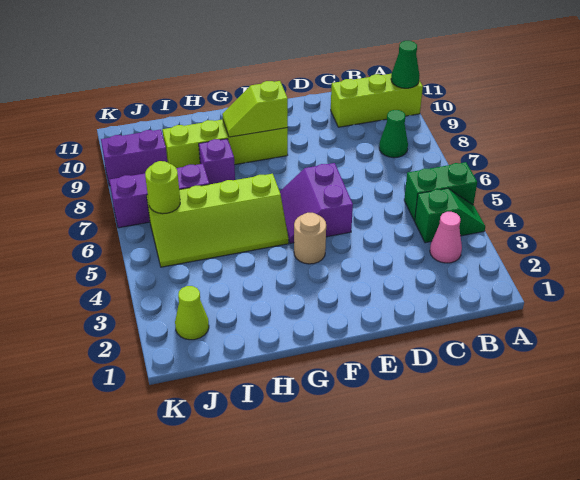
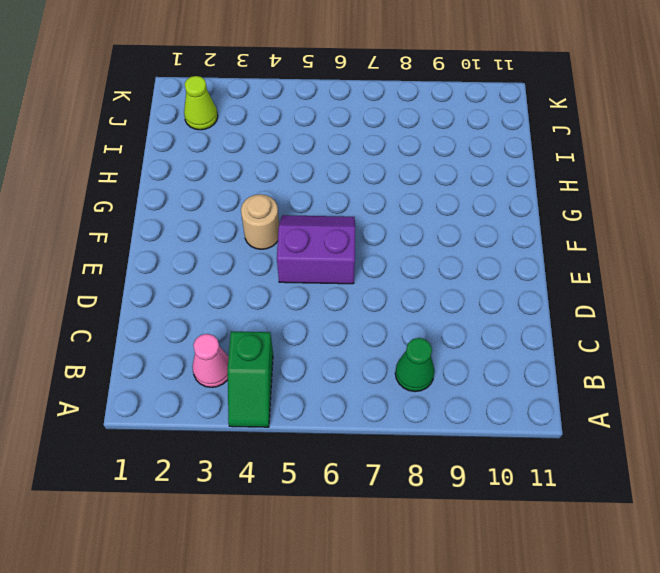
none -> green 1x2 brick [404,162,477,221]
none -> lime 1x3 brick [331,74,423,127]
none -> lime 1x4 brick [162,119,288,168]

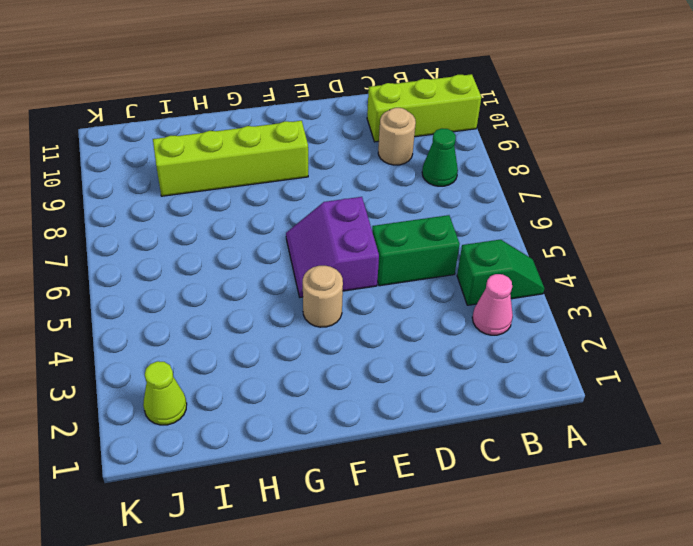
green 1x2 brick [372,215,460,286] -> green 1x2 brick moved to [404,162,477,221]
tan 1x1 round brick [378,108,416,165] -> none
none -> lime 2x4 slope [147,174,289,267]
none -> purple 1x1 brick [199,139,235,184]
none -> purple 1x3 brick [109,164,209,228]

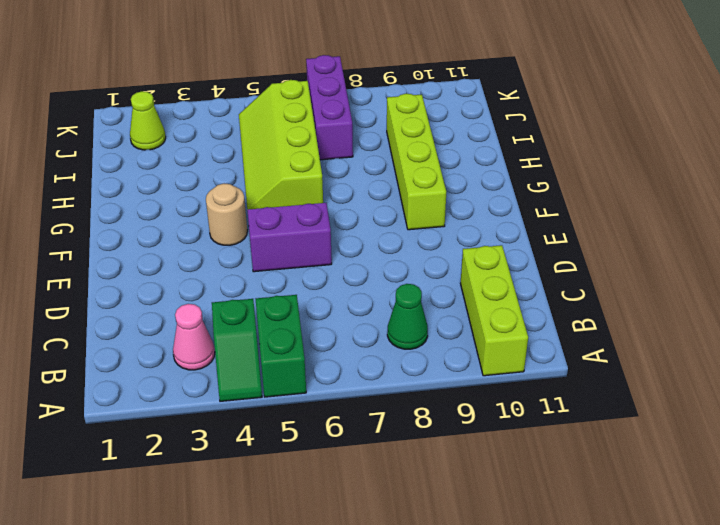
none -> purple 1x1 brick [199,139,235,184]
none -> purple 1x2 brick [101,129,167,186]
none -> green 1x1 cone [391,41,420,88]

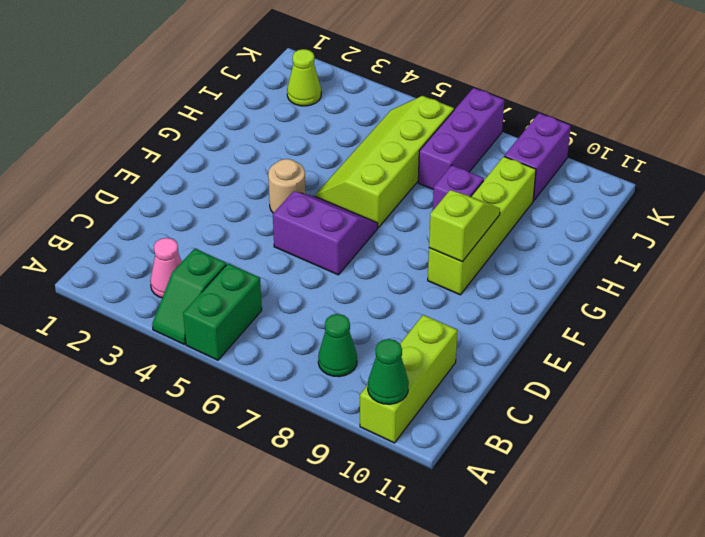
none -> lime 1x1 round brick [145,161,180,214]

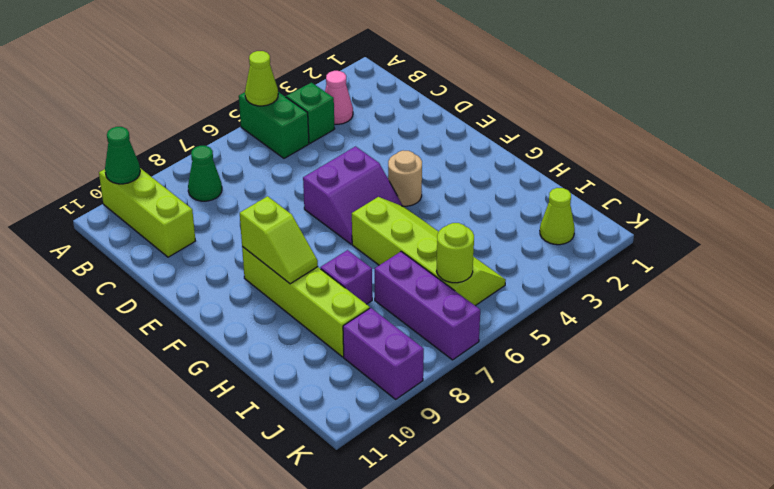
lime 1x1 cone [245,51,278,106] -> none

